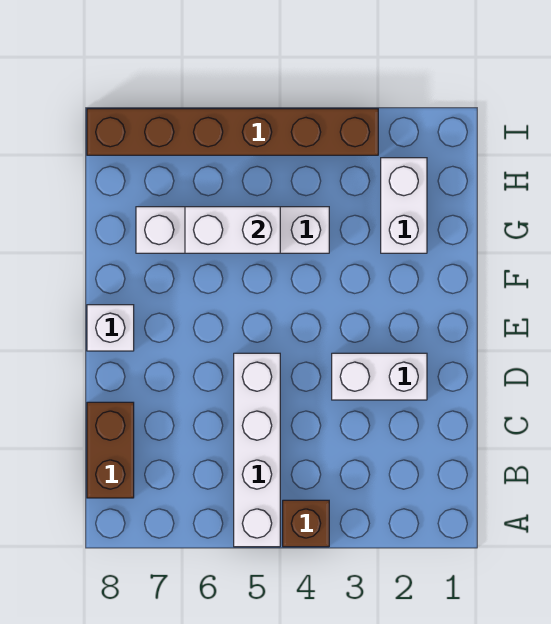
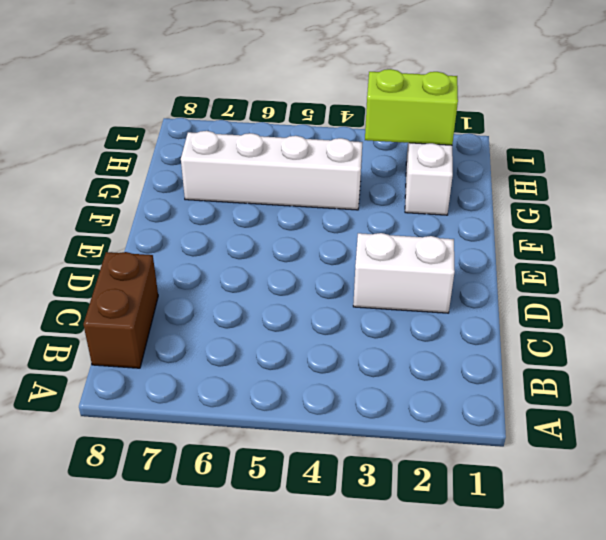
lime 1x2 brick [365,69,458,145] -> none
none -> brown 1x1 brick [283,500,329,547]
none -> white 1x4 brick [234,353,280,547]

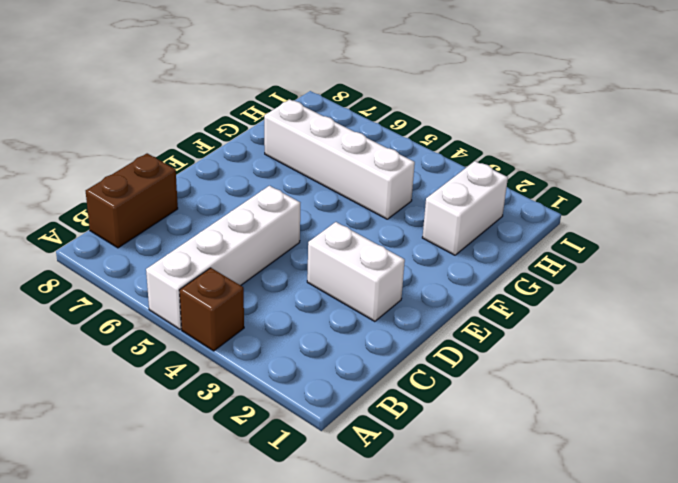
none -> white 1x1 brick [87,305,134,351]
none -> brown 1x6 brick [87,109,378,155]

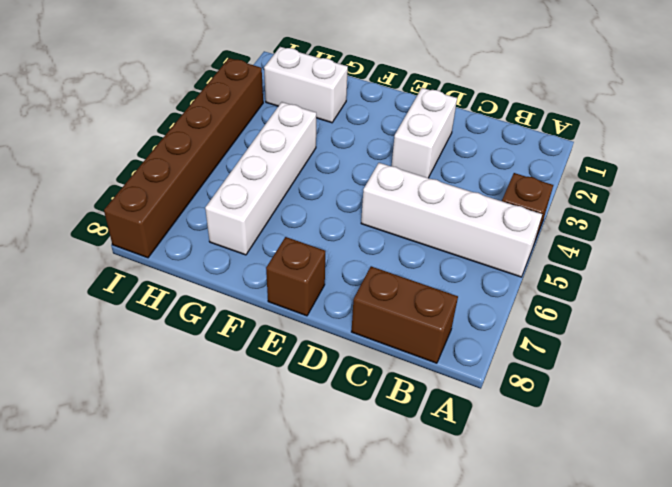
brown 1x1 brick [266,237,325,316] -> white 1x1 brick [87,305,134,351]
none -> white 1x2 brick [185,207,280,253]

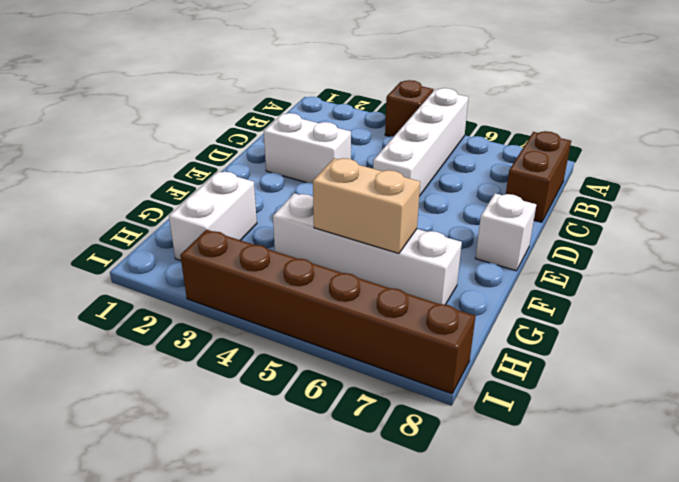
tan 1x2 brick [313,158,420,253] -> white 1x2 brick [185,207,280,253]

